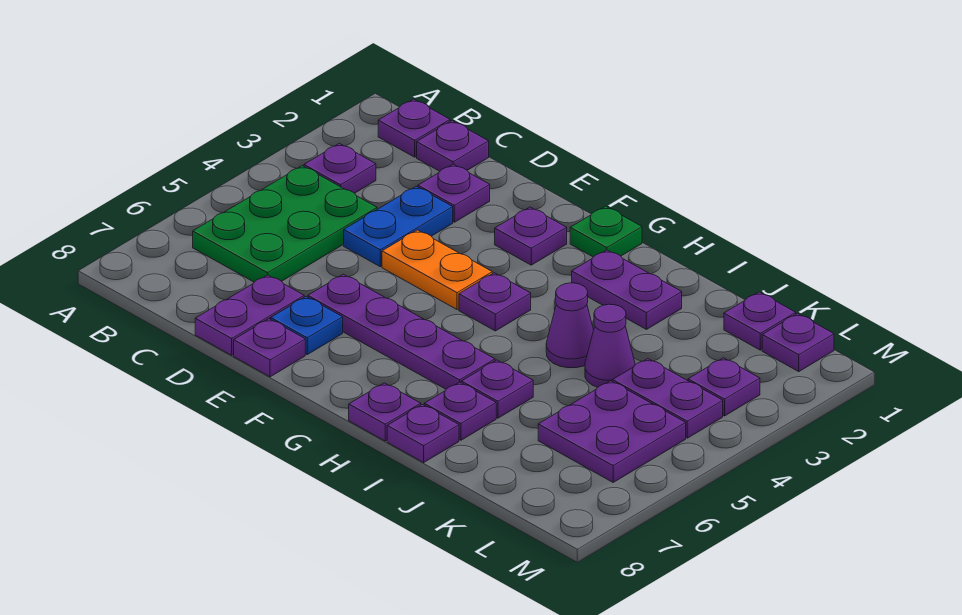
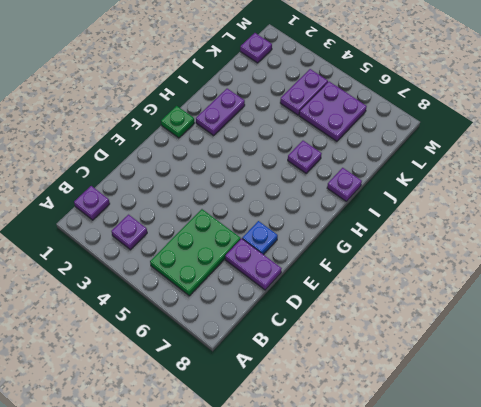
green 2x3 plate [150,209,241,296] -> green 2x3 plate turned to [193,166,377,282]
none -> purple 1x1 plate [417,121,489,171]
none -> purple 1x1 plate [418,164,490,222]
none -> blue 1x2 plate [344,186,453,266]

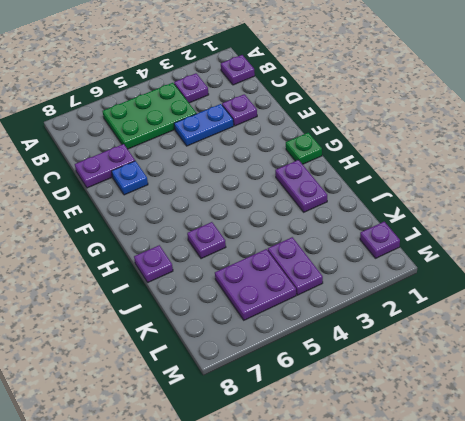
none -> purple 1x1 plate [417,121,489,171]
none -> orange 1x2 plate [382,230,492,309]
none -> purple 1x4 plate [308,274,495,389]

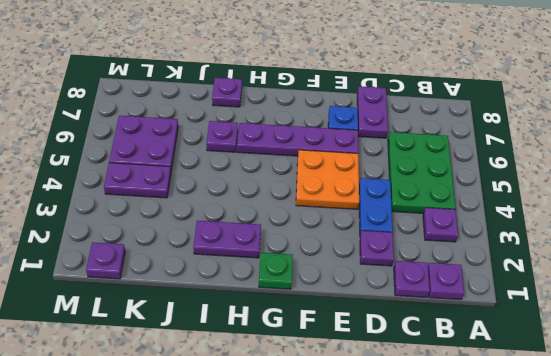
orange 2x2 plate [296,150,359,209] -> orange 1x2 plate [382,230,492,309]
none -> purple 1x1 plate [234,319,305,377]
none -> purple 1x1 plate [495,207,567,265]
none -> purple 1x1 plate [459,273,531,331]

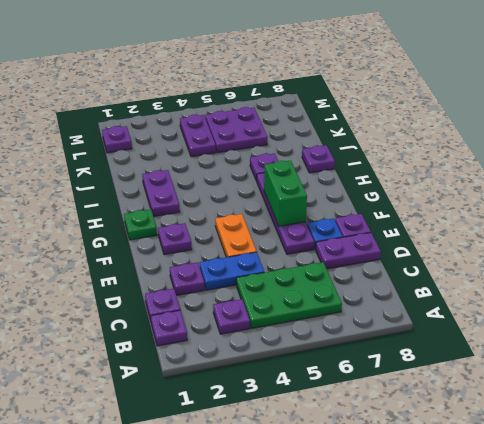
green 1x2 brick [264,160,307,226] -> none
none -> purple 1x1 plate [459,273,531,331]
none -> purple 1x1 plate [349,383,421,441]
none -> purple 1x1 cone [546,283,594,368]

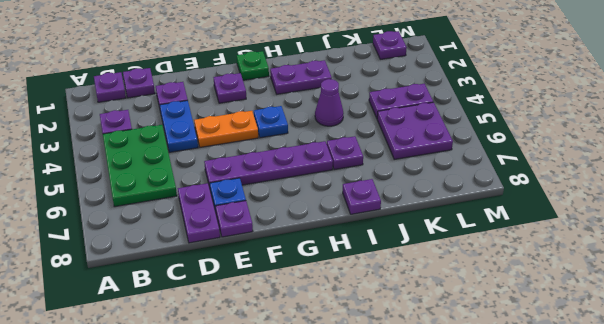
blue 1x1 plate [254,106,288,138] -> purple 1x1 plate [459,273,531,331]
none -> purple 1x1 plate [349,383,421,441]
none -> purple 1x1 plate [424,382,496,440]
none -> purple 1x1 cone [585,304,635,387]

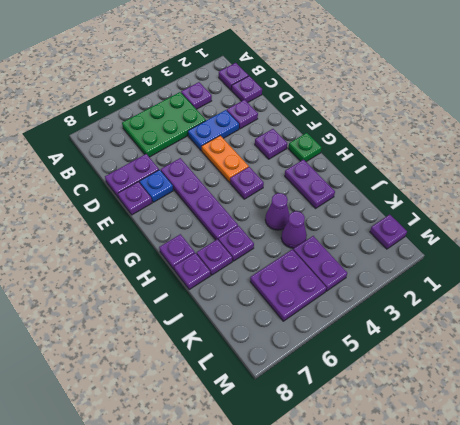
none -> purple 1x1 plate [724,292,796,350]
none -> purple 1x1 plate [688,358,760,416]

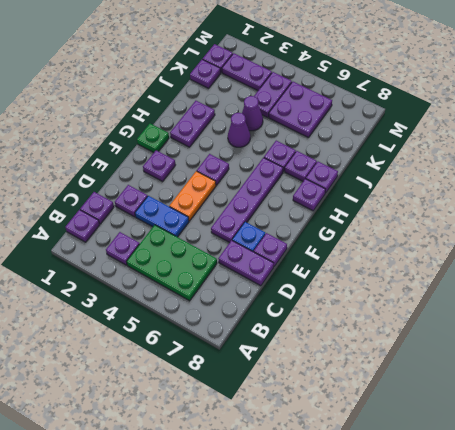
purple 1x2 plate [222,53,272,91] -> purple 1x1 plate [688,358,760,416]

